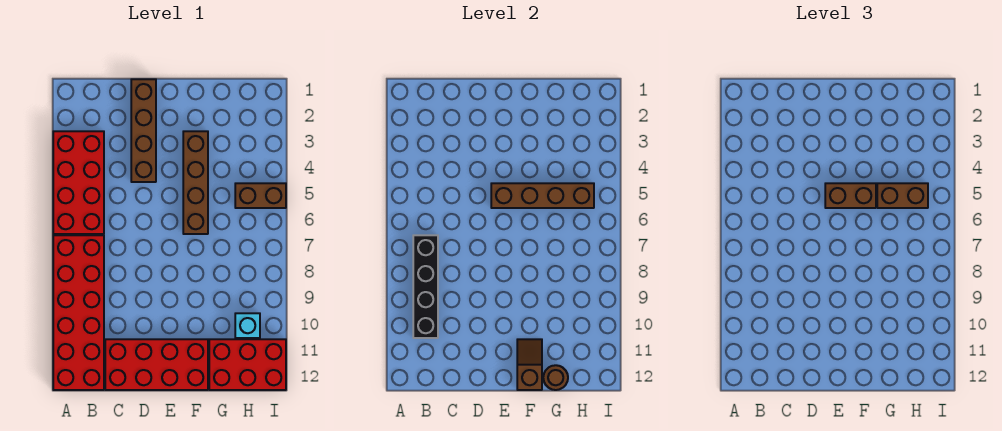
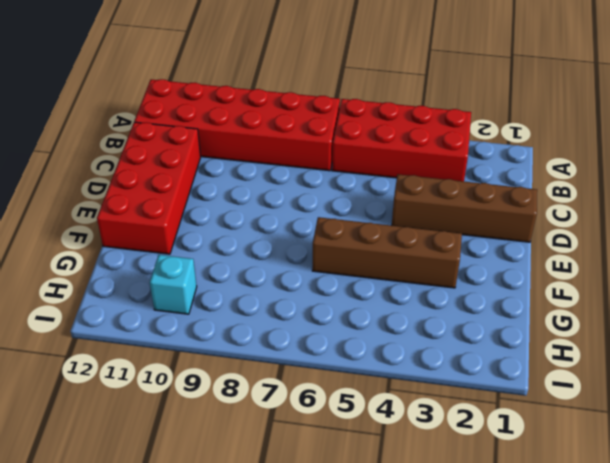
none -> red 2x3 brick [209,339,286,390]
none -> brown 1x2 brick [235,183,286,208]
none -> black 1x4 brick [413,235,438,338]

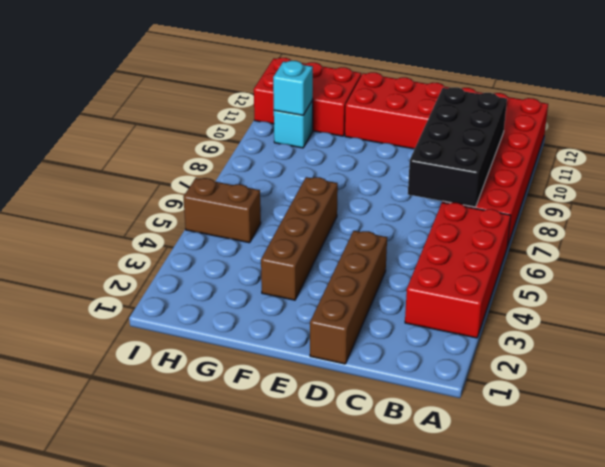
black 2x4 brick [408,87,507,207] -> black 1x4 brick [413,235,438,338]
cyan 1x1 brick [273,61,313,115] -> none
none -> brown 1x4 brick [491,183,594,208]
none -> brown 1x2 slope [517,339,542,390]
none -> brown 1x1 round brick [543,365,568,390]

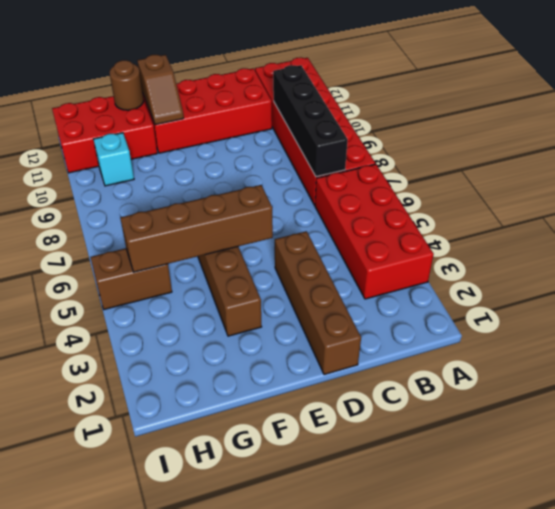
none -> brown 1x2 brick [825,183,876,208]
none -> brown 1x2 brick [877,183,928,208]

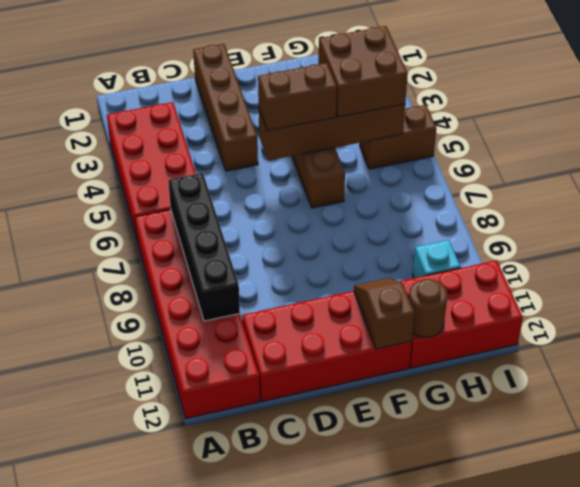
brown 2x2 brick [319,26,408,117] -> brown 1x2 brick [877,183,928,208]

